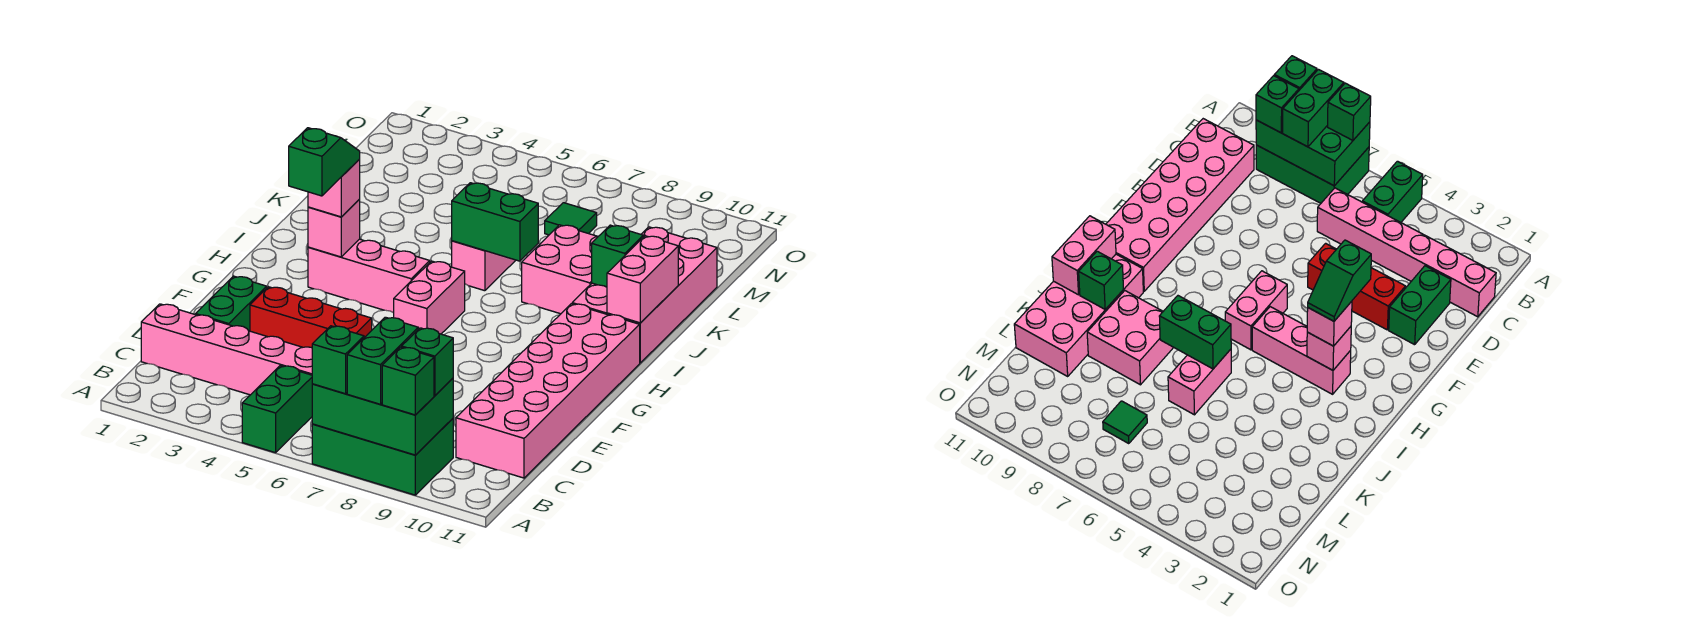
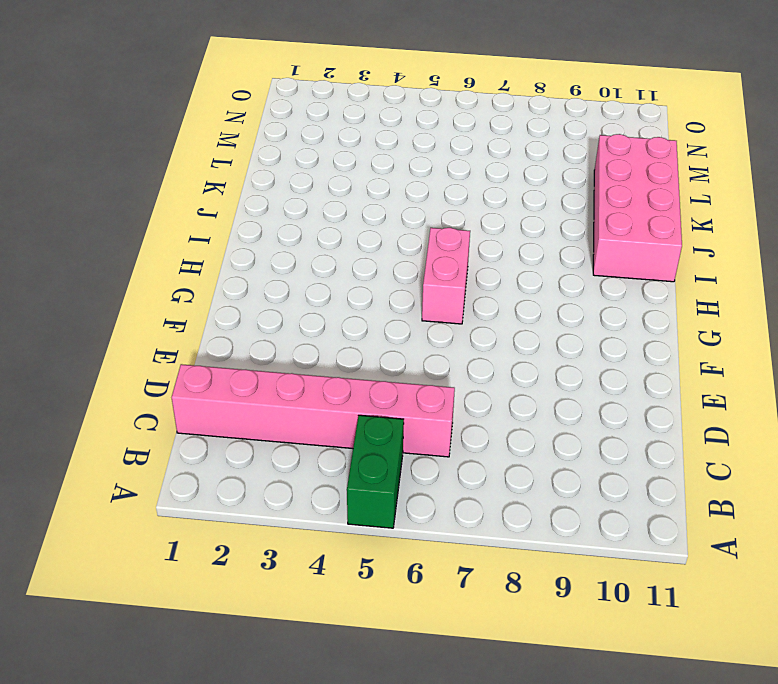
none -> green 2x3 brick [312,419,453,495]
none -> pink 2x6 brick [456,304,640,478]
none -> green 1x2 brick [196,276,267,331]

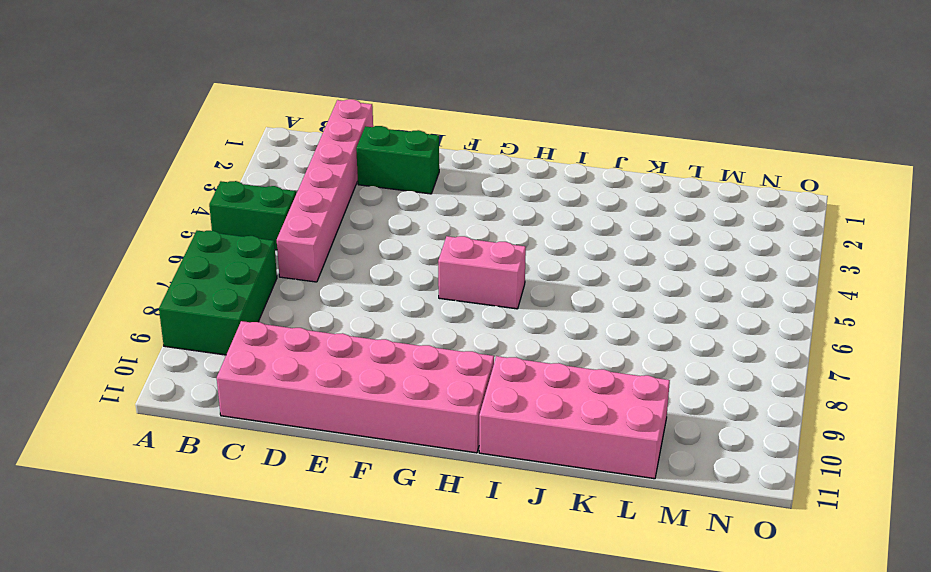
none -> red 1x3 brick [250,287,372,348]
none -> pink 1x3 brick [308,239,430,313]
none -> pink 1x2 brick [452,241,516,291]

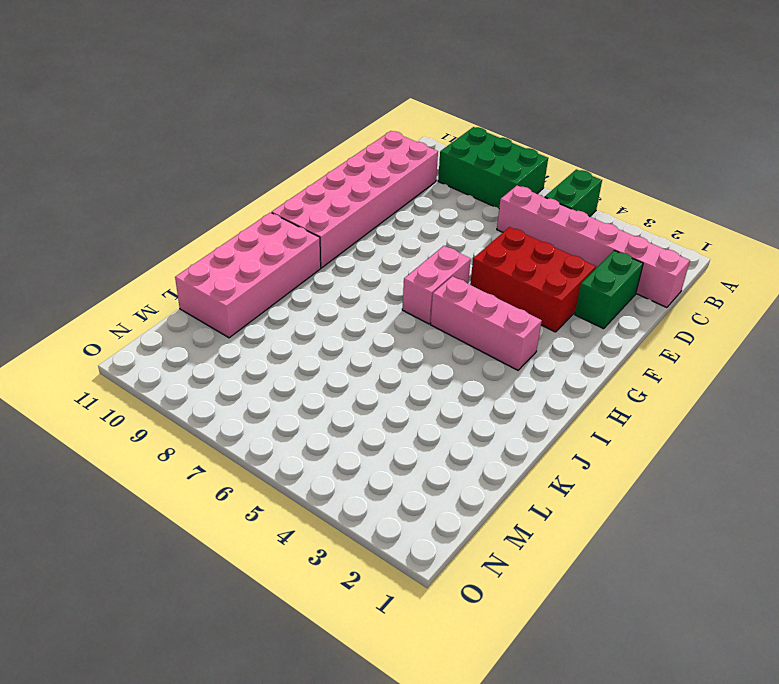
red 2x3 brick [470,227,596,332] -> red 1x3 brick [250,287,372,348]
none -> pink 1x2 brick [452,241,516,291]
none -> pink 2x2 brick [522,225,598,314]
none -> green 1x1 tile [545,203,597,235]

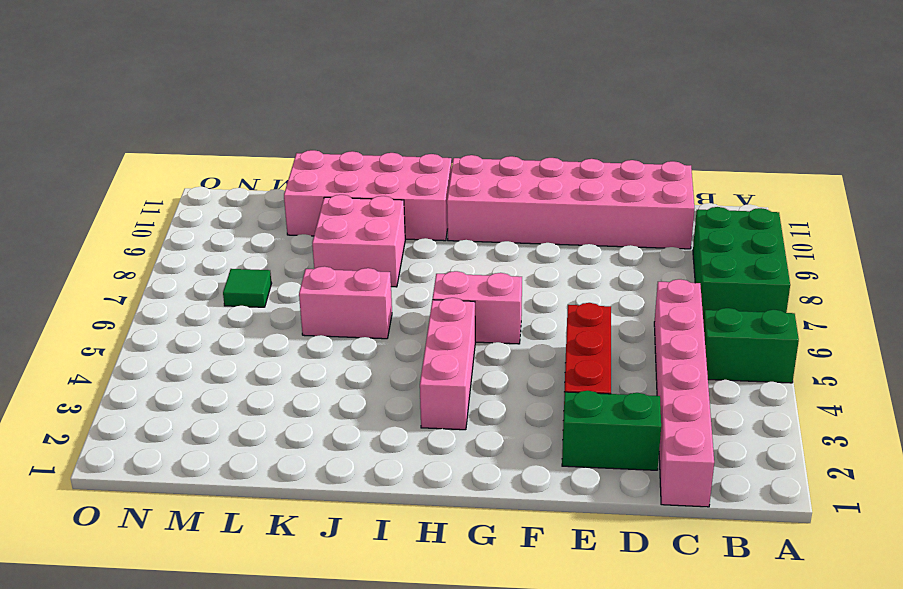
none -> green 2x3 brick [312,378,453,455]
none -> pink 1x1 brick [308,199,360,257]
none -> pink 1x2 brick [607,236,678,323]

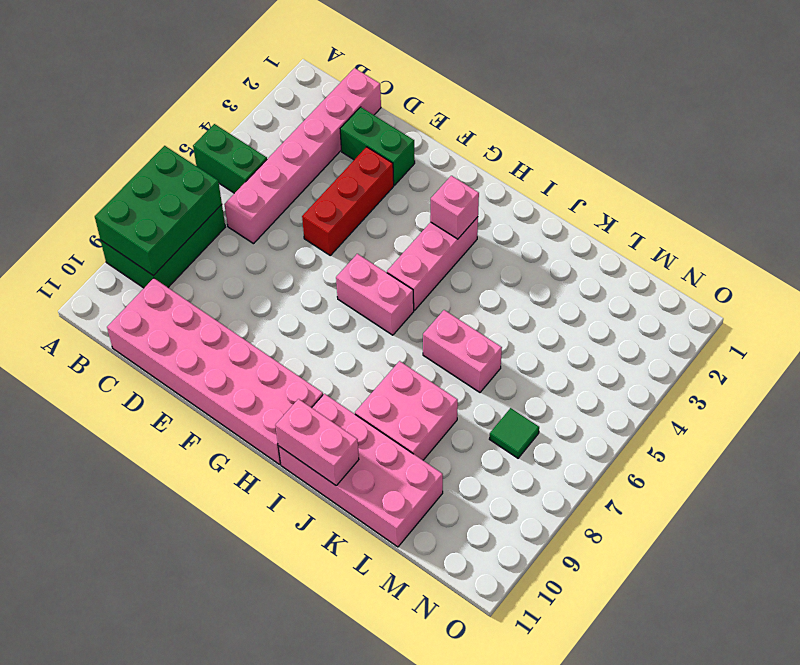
none -> green 1x2 brick [452,183,538,261]
none -> green 1x1 brick [592,225,643,287]
none -> green 1x1 brick [312,326,364,394]

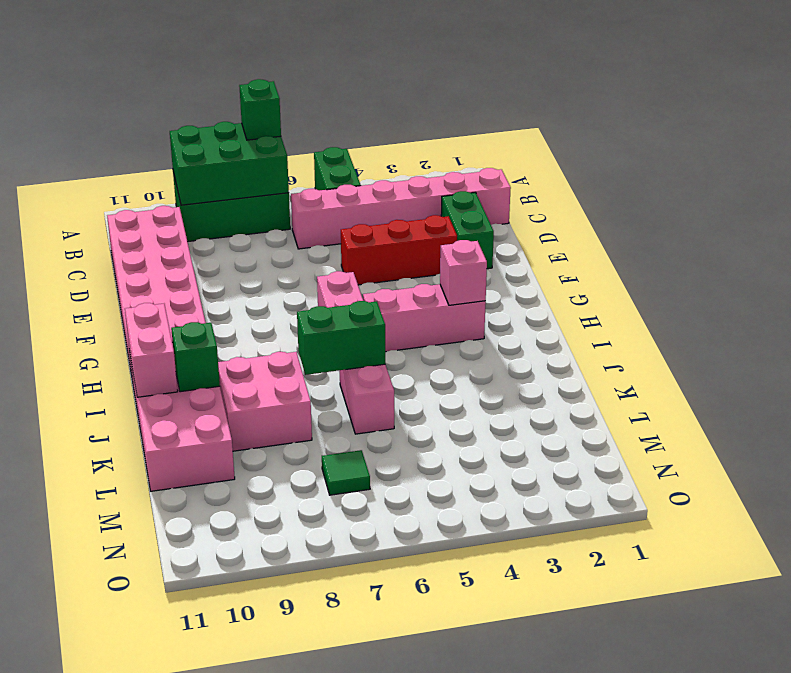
none -> green 1x2 brick [347,317,418,404]
none -> green 1x1 brick [382,347,434,415]
none -> green 1x1 brick [402,328,453,396]

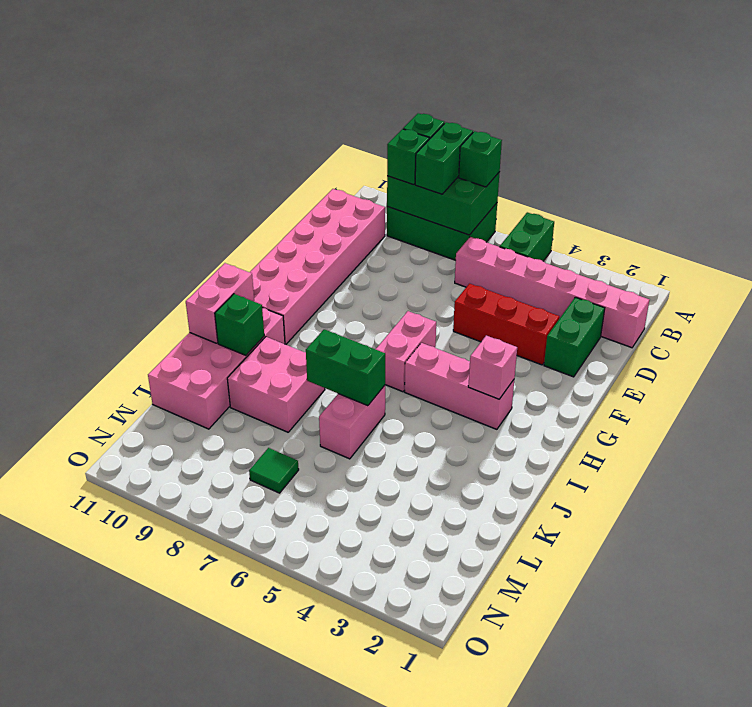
none -> pink 1x1 brick [308,159,360,217]
none -> green 1x2 slope [289,128,360,196]

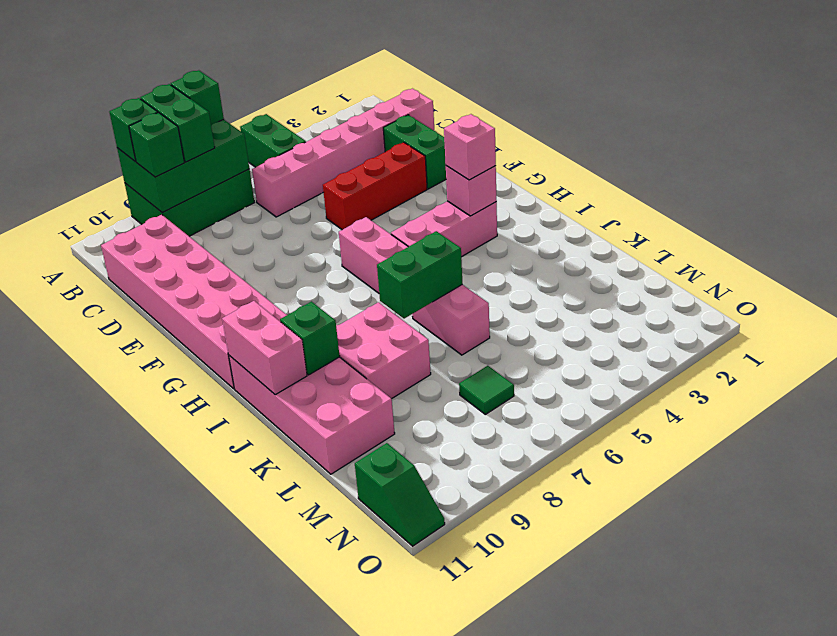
green 1x2 slope [355,443,445,546] -> green 1x2 slope moved to [289,128,360,196]

